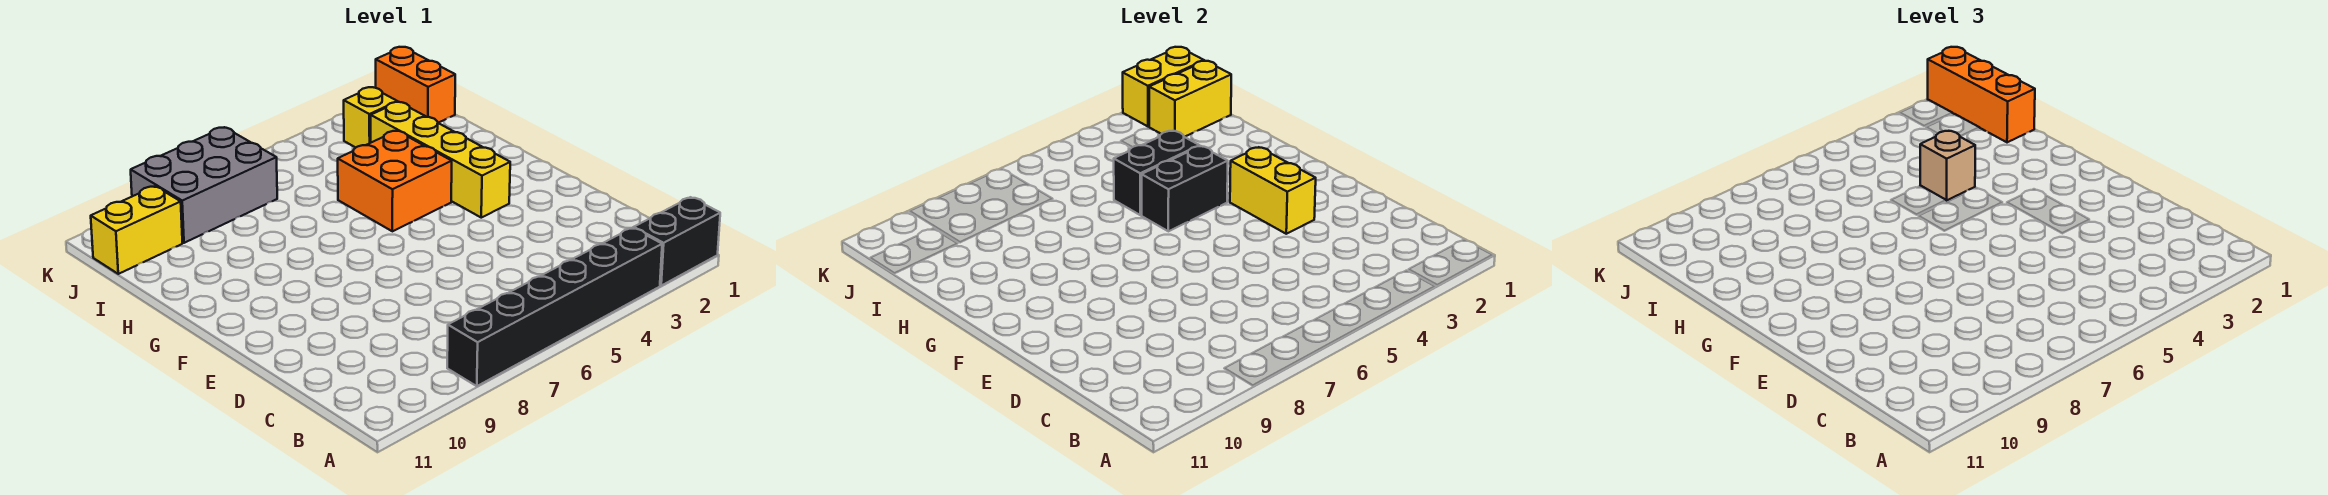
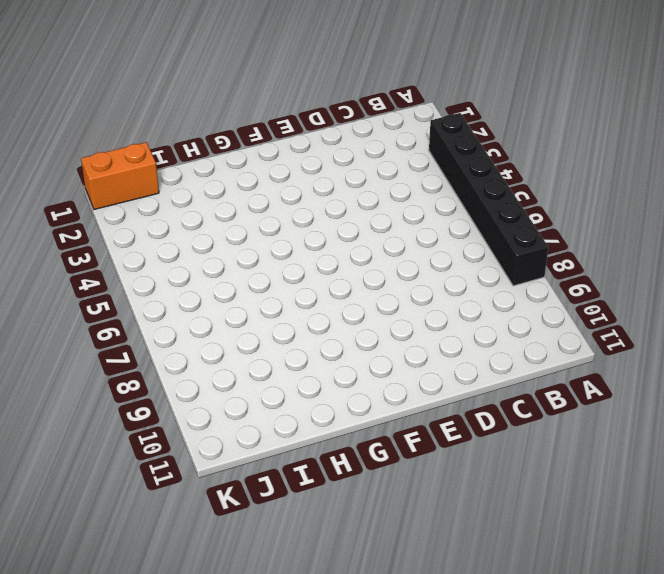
none -> black 1x2 brick [634,197,720,286]
none -> yellow 1x4 brick [371,102,510,218]
none -> orange 2x2 brick [338,131,452,231]

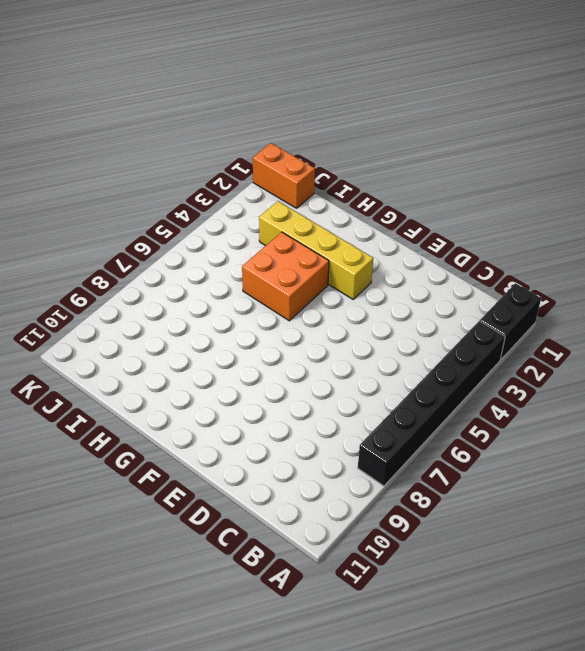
none -> yellow 1x1 brick [344,87,398,147]
none -> grey 2x3 brick [131,127,277,243]
none -> yellow 1x2 brick [91,186,183,274]

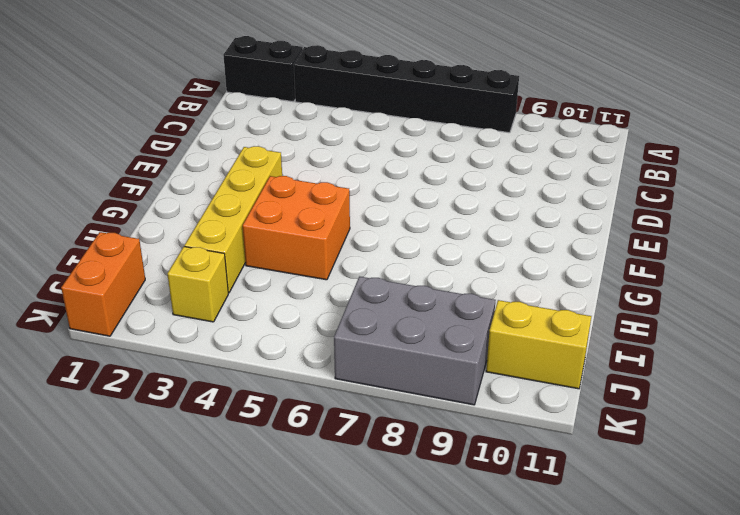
none -> yellow 1x2 brick [1230,147,1316,234]
none -> black 1x2 brick [1142,146,1228,231]
none -> black 1x2 brick [1114,131,1199,215]

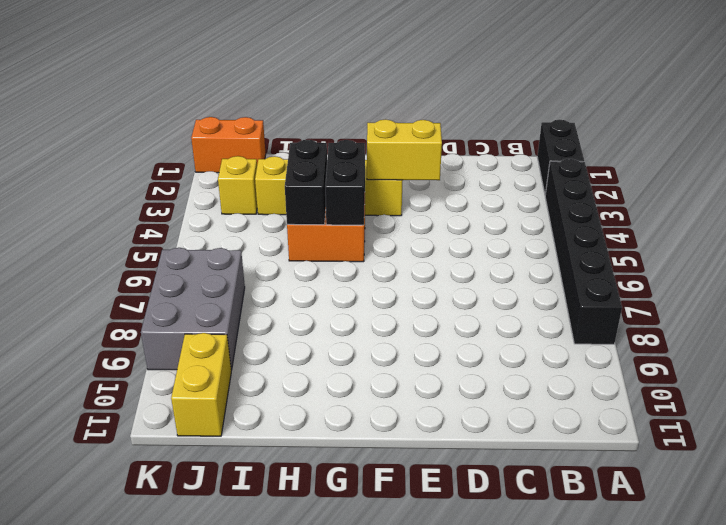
none -> yellow 1x2 brick [1149,61,1231,137]
none -> yellow 1x2 brick [1123,47,1204,126]
none -> tan 1x1 brick [1920,131,1975,200]

